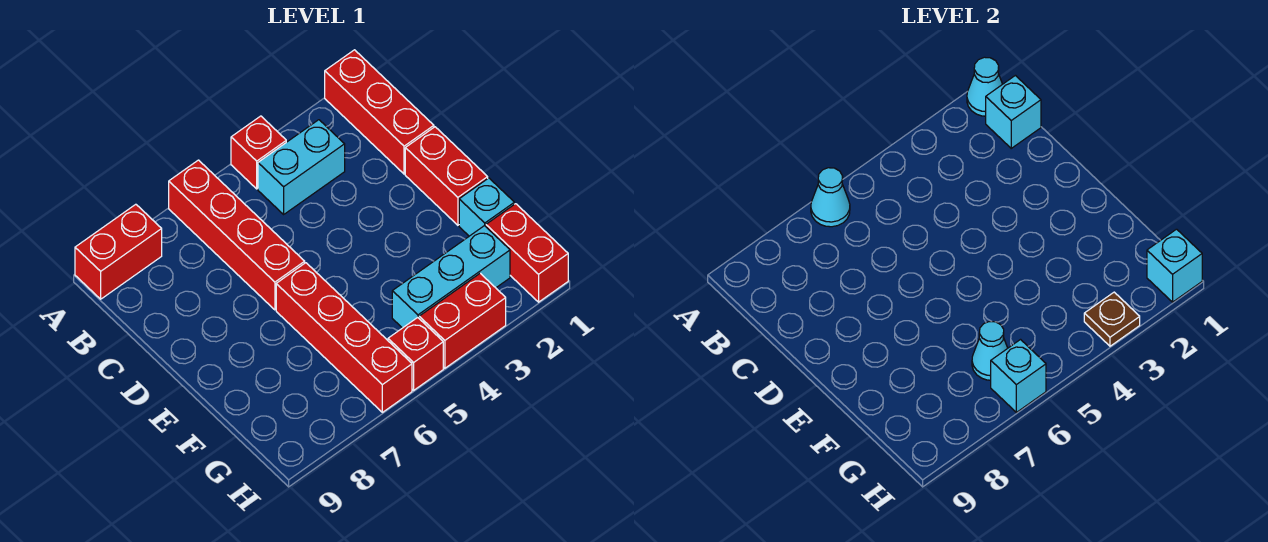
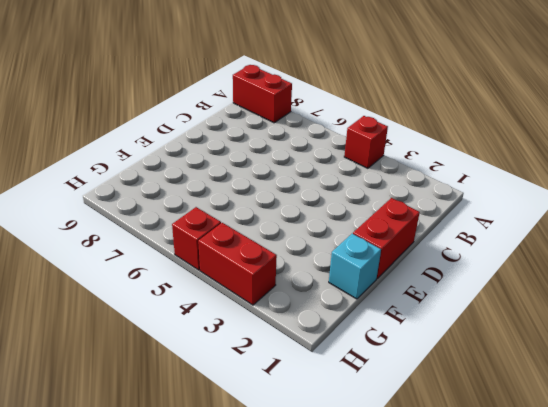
none -> red 1x3 brick [325,50,434,174]
none -> red 1x4 brick [169,160,305,310]
none -> cyan 1x2 brick [258,120,345,214]

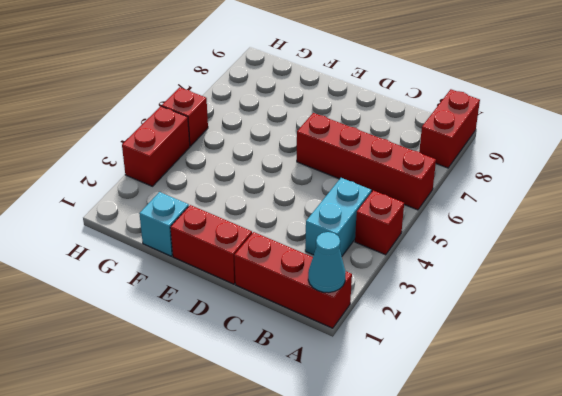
none -> red 1x4 brick [276,263,412,412]
none -> red 1x2 brick [486,204,568,302]
none -> cyan 1x3 brick [392,226,510,328]

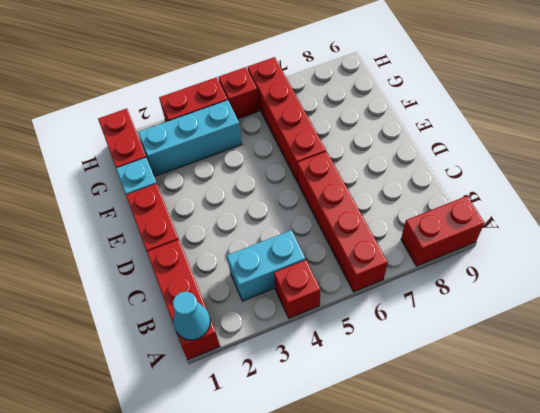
none -> cyan 1x1 cone [811,168,850,227]
none -> cyan 1x1 brick [986,76,1041,148]
none -> cyan 1x1 cone [972,322,1008,380]

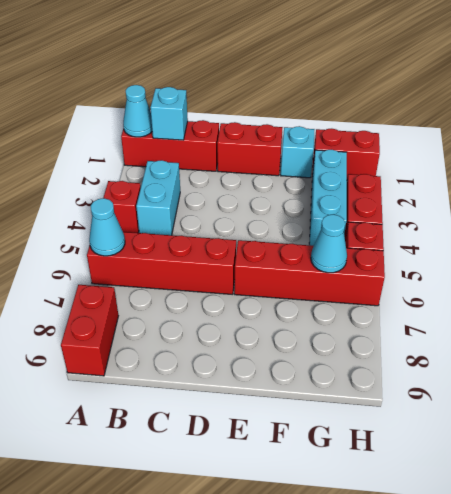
none -> cyan 1x1 brick [1147,229,1202,302]
none -> brown 1x1 plate [1084,292,1140,346]
none -> cyan 1x1 brick [991,340,1046,412]

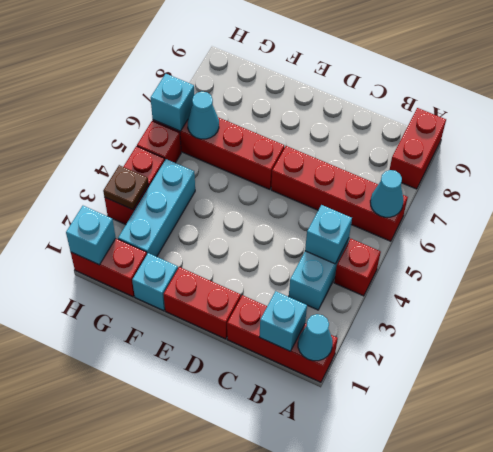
cyan 1x1 brick [305,205,352,264] -> none

